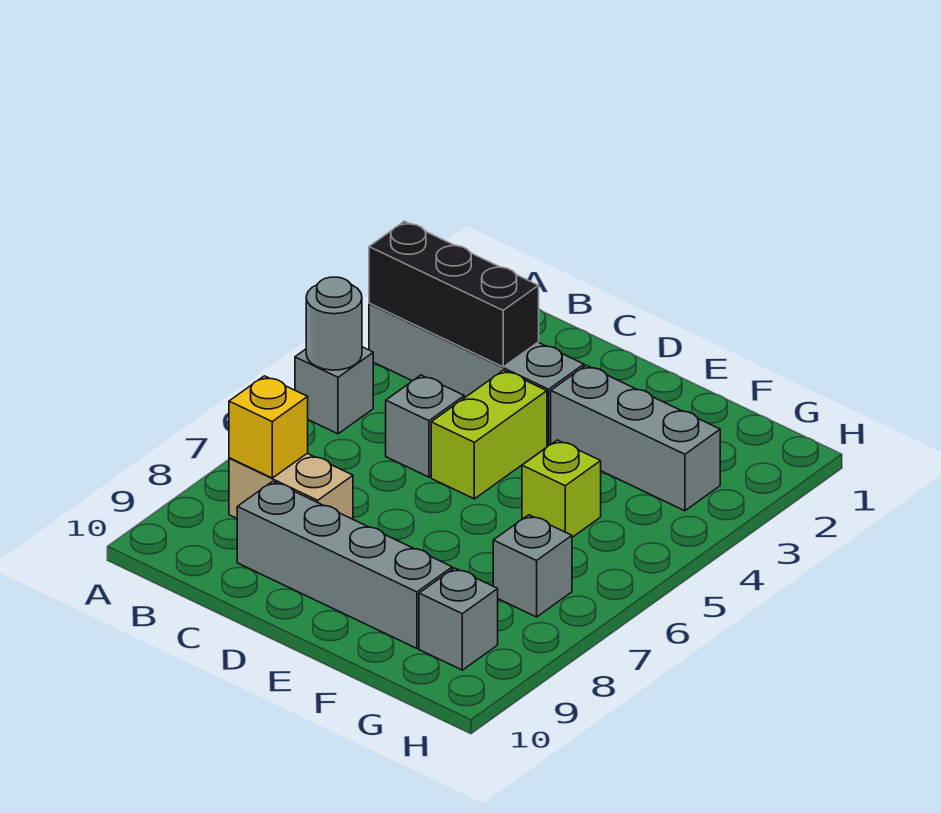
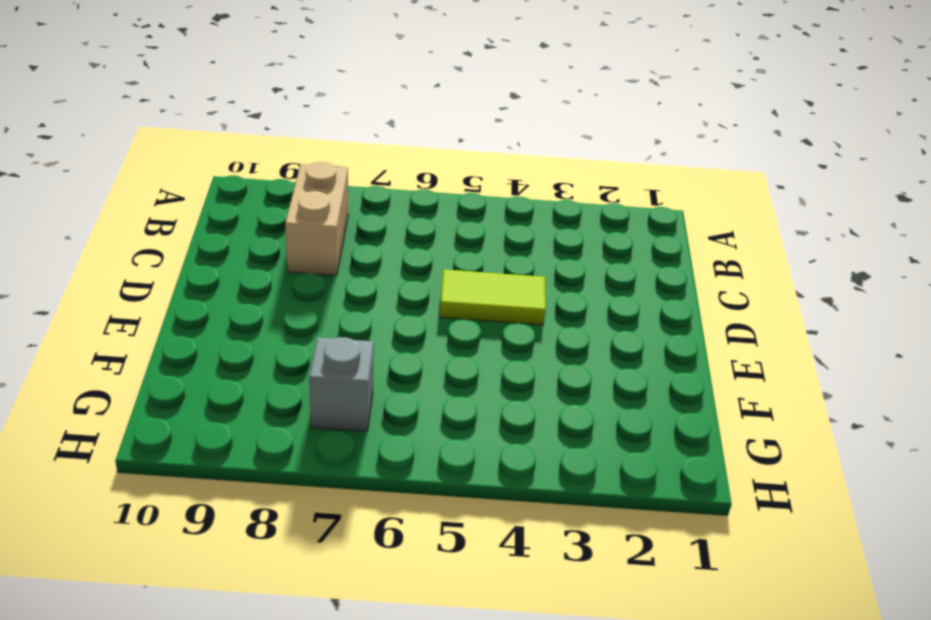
lime 1x2 tile [440,270,546,325] -> lime 1x2 brick [431,370,547,499]
none -> grey 1x4 brick [369,304,584,446]
none -> grey 1x1 brick [295,347,373,434]
none -> grey 1x1 brick [386,375,464,477]

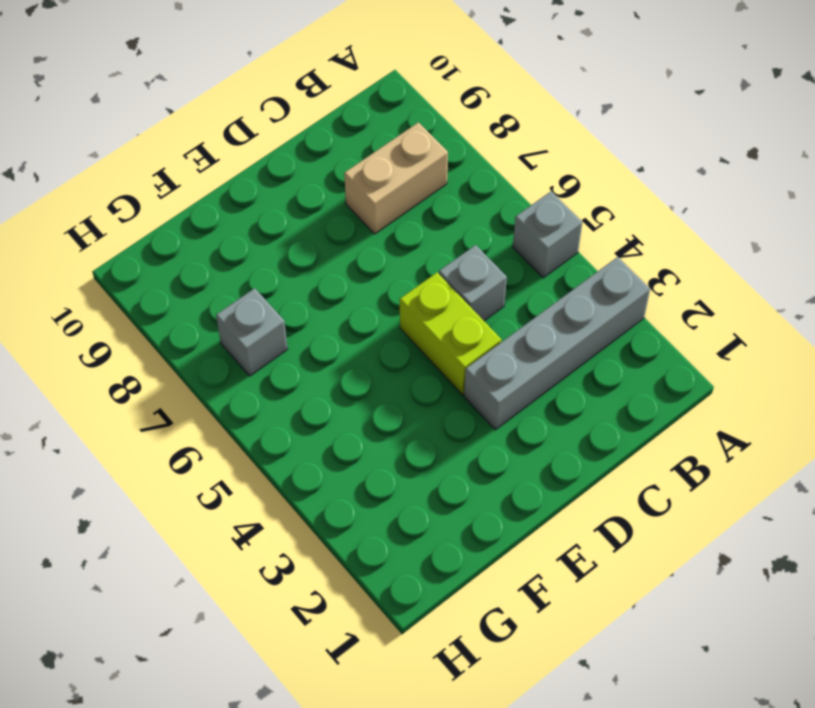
none -> grey 1x4 brick [237,481,452,648]
none -> grey 1x3 brick [551,365,720,511]
none -> lime 1x1 brick [522,440,601,537]

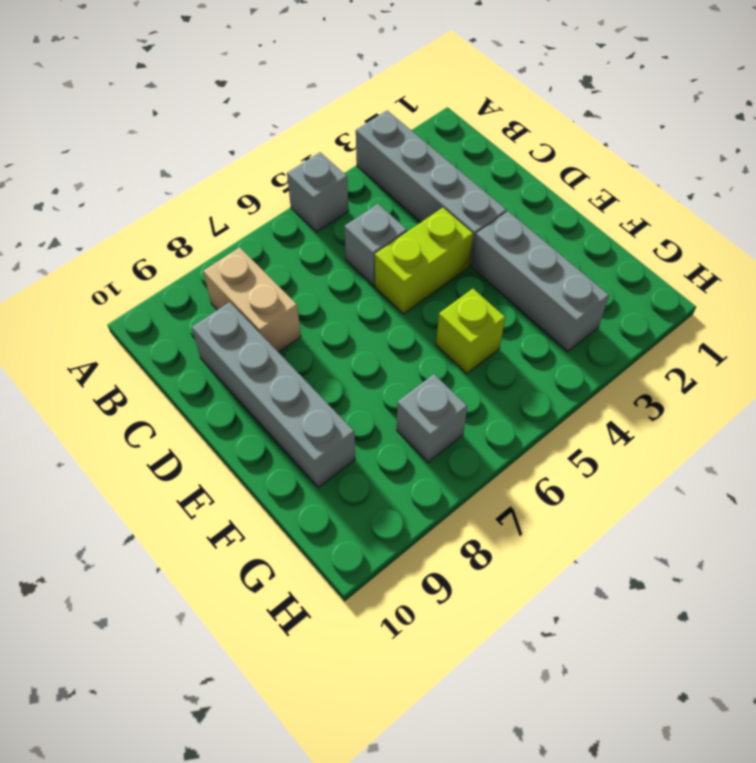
none -> grey 1x1 brick [419,568,498,670]
none -> black 1x3 brick [369,221,539,367]
none -> grey 1x1 round brick [306,277,362,370]

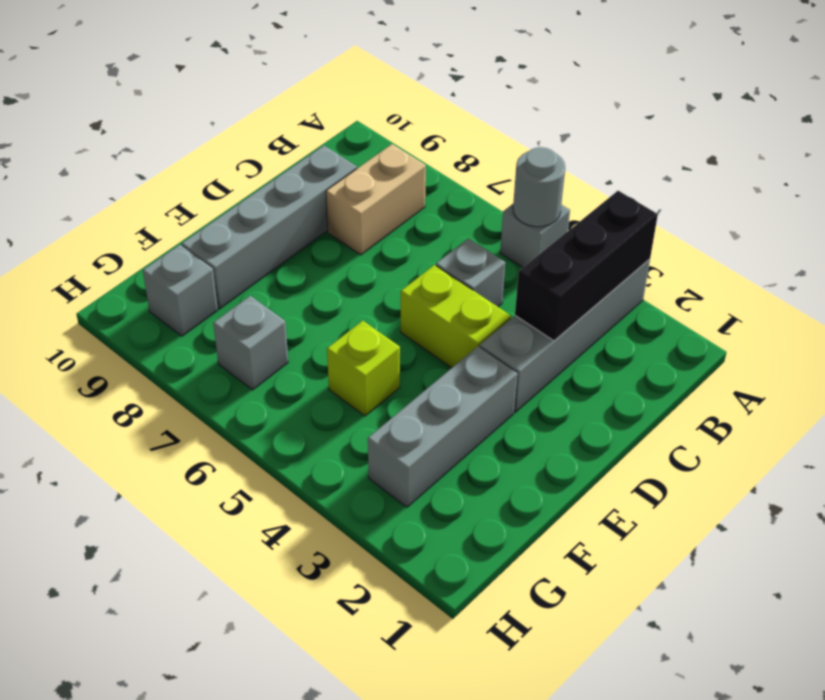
none -> yellow 1x1 brick [229,376,308,478]

